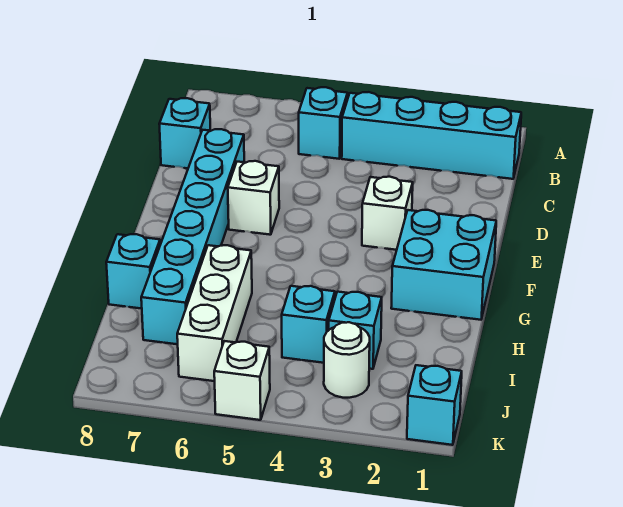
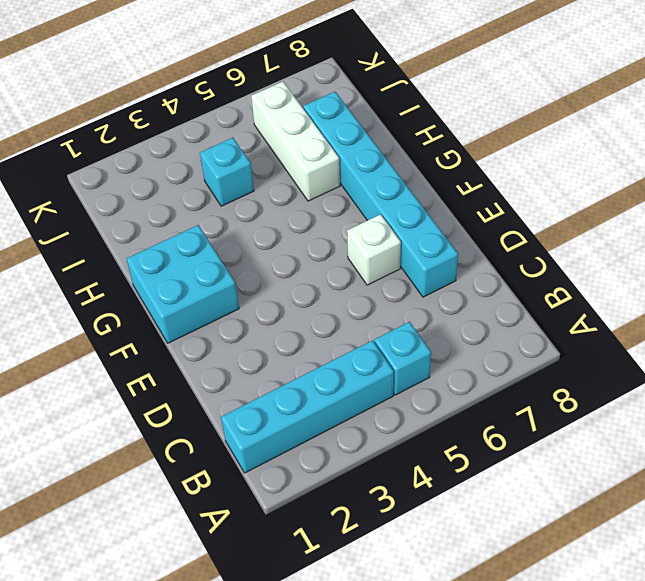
none -> cyan 1x1 brick [159,98,210,168]
none -> white 1x1 brick [362,177,413,250]
none -> cyan 1x1 brick [106,234,160,309]

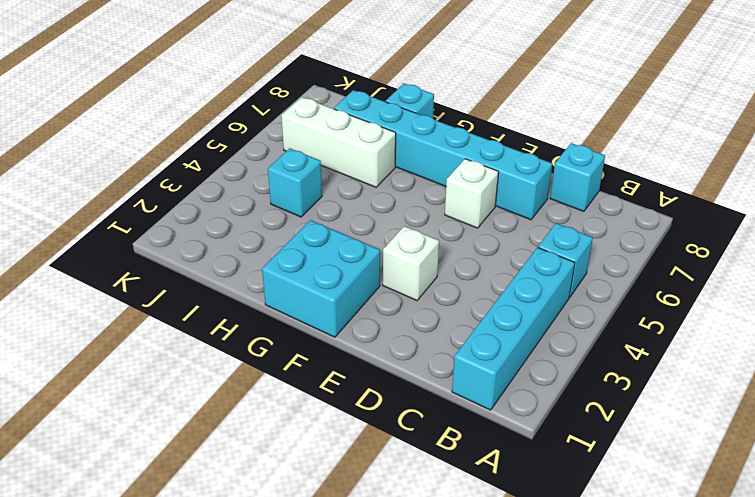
none -> cyan 1x1 brick [329,292,382,369]
none -> white 1x1 round brick [324,322,370,398]
none -> cyan 1x1 brick [407,365,462,445]

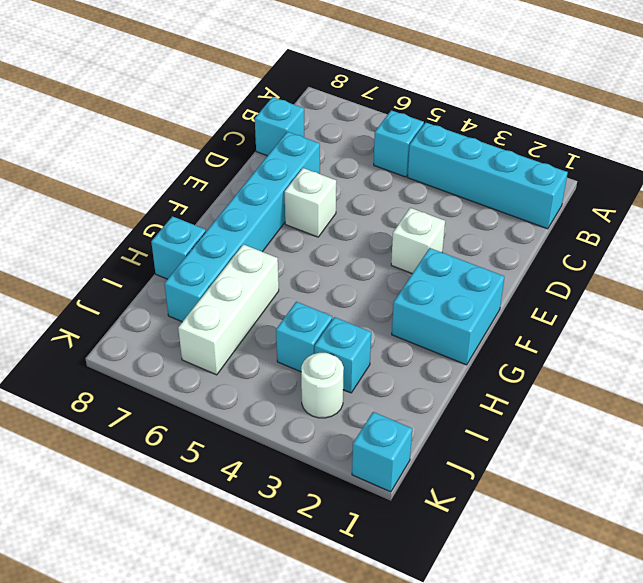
none -> white 1x1 brick [214,341,270,420]

